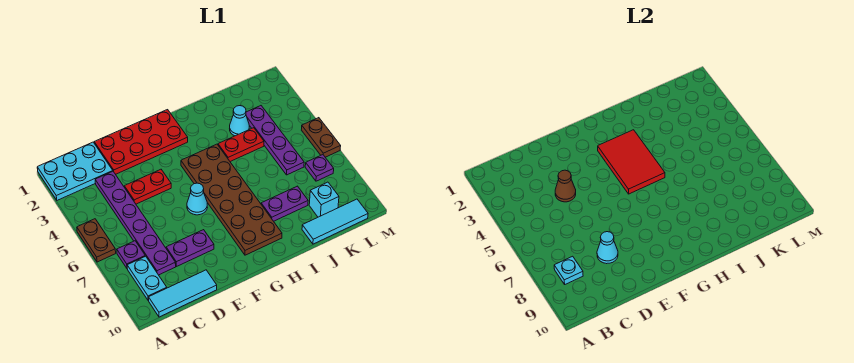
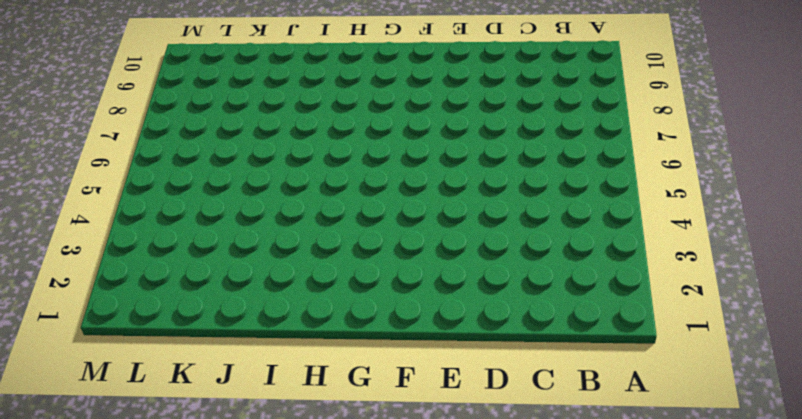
none -> cyan 2x3 plate [37,142,113,200]
none -> brown 1x2 plate [77,219,116,262]
none -> purple 1x1 plate [117,241,145,268]

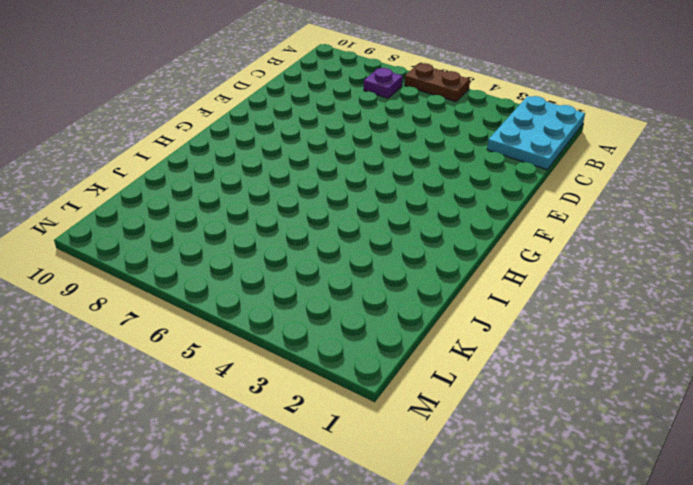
none -> cyan 1x2 plate [127,256,167,301]
none -> cyan 1x3 tile [149,270,217,317]
none -> purple 1x6 plate [95,172,176,275]

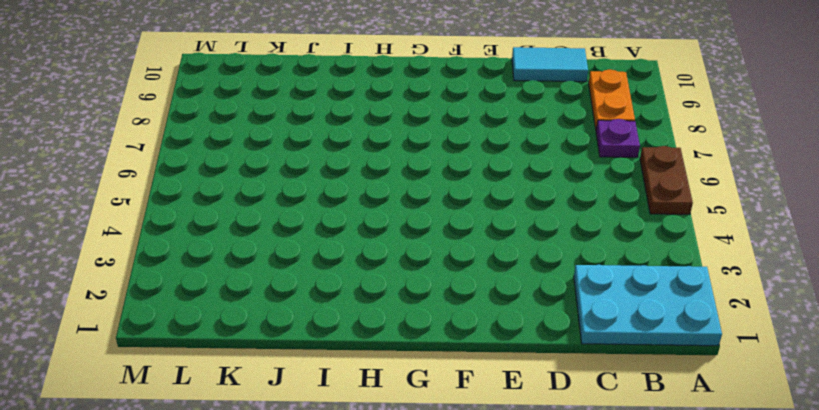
orange 1x2 plate [589,69,635,129] -> cyan 1x2 plate [127,256,167,301]
cyan 1x2 tile [512,47,588,82] -> cyan 1x3 tile [149,270,217,317]
none -> purple 1x6 plate [95,172,176,275]
none -> red 2x4 plate [94,110,188,174]
none -> red 1x2 plate [124,169,171,204]

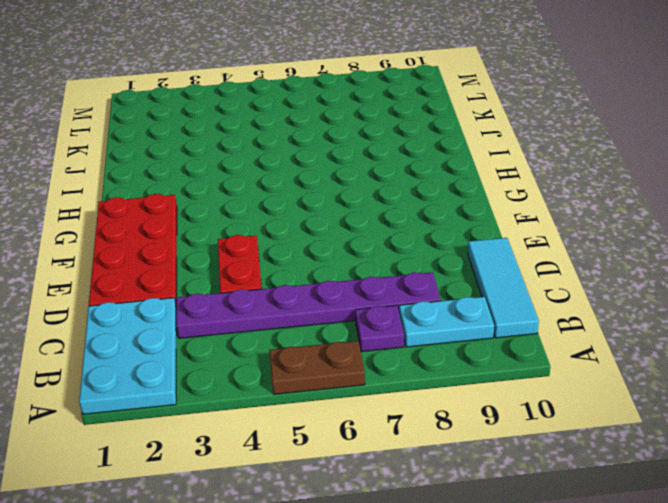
none -> purple 1x2 plate [166,230,214,266]
none -> cyan 1x1 cone [187,183,207,215]
none -> brown 2x6 plate [181,144,282,255]

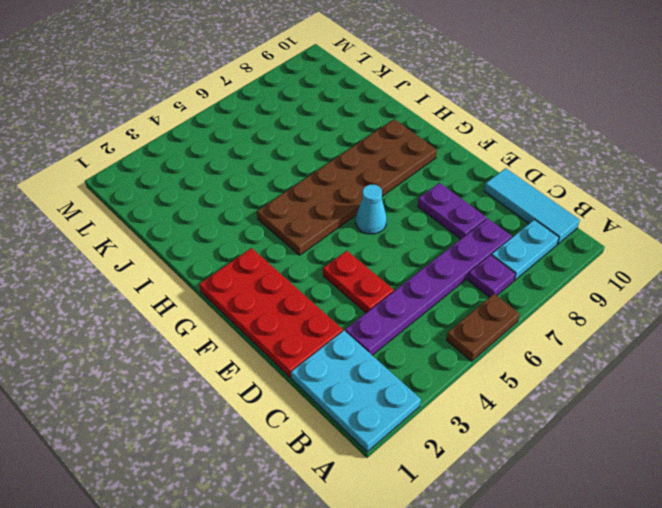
none -> red 1x2 plate [218,128,264,162]
none -> purple 1x2 plate [261,186,308,221]
none -> cyan 1x1 cone [230,106,249,136]

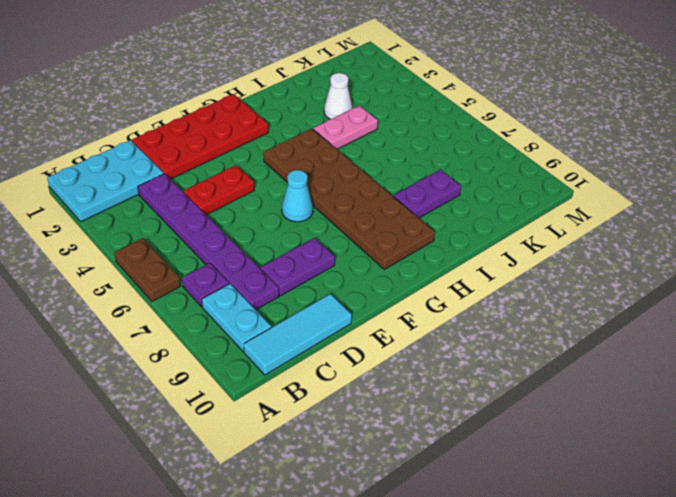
pink 1x2 plate [313,106,378,149] -> red 1x2 plate [218,128,264,162]
white 1x1 cone [324,73,353,119] -> cyan 1x1 cone [230,106,249,136]
none -> cyan 1x3 tile [302,199,368,244]
none -> purple 1x4 plate [246,106,304,175]
none -> cyan 1x1 brick [309,182,339,217]

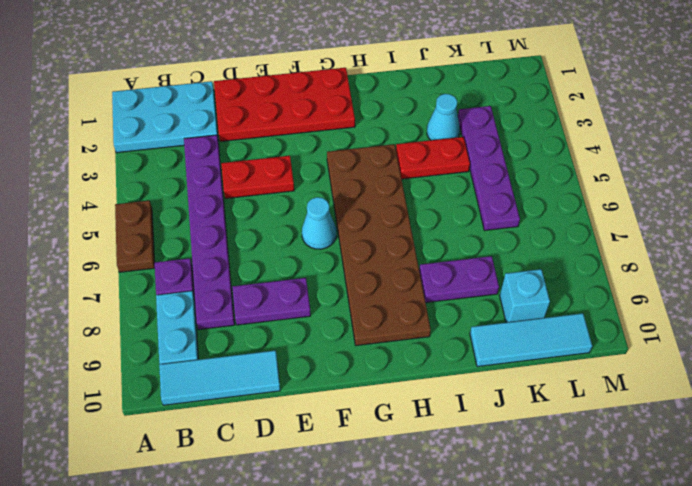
none -> purple 1x1 plate [305,155,334,181]
none -> brown 1x2 plate [302,118,341,157]
none -> cyan 1x1 plate [554,256,583,284]

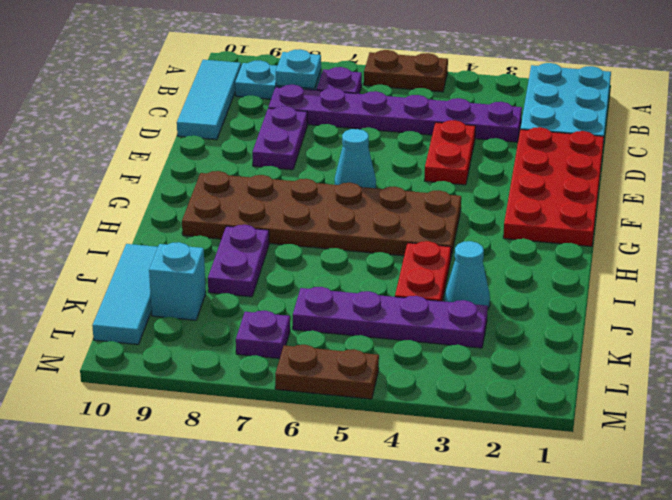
none -> brown 1x1 cone [555,170,576,202]
none -> cyan 1x1 cone [597,232,618,264]
none -> red 2x3 tile [598,130,665,194]

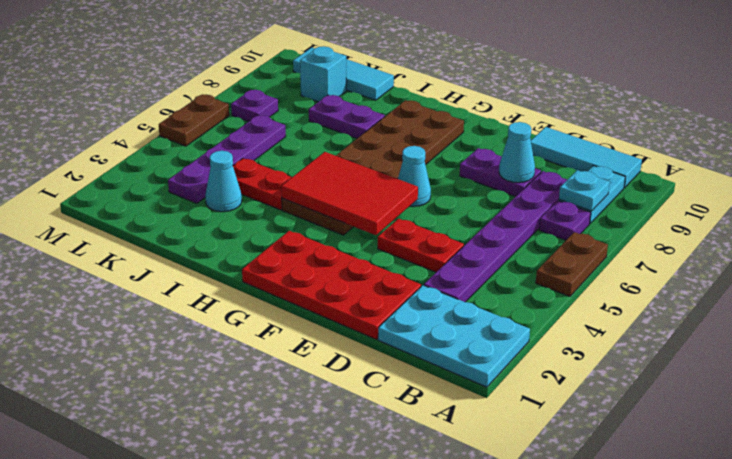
red 2x3 tile [281,152,418,235] -> red 2x3 tile turned to [598,130,665,194]
none -> brown 1x1 cone [555,170,576,202]

